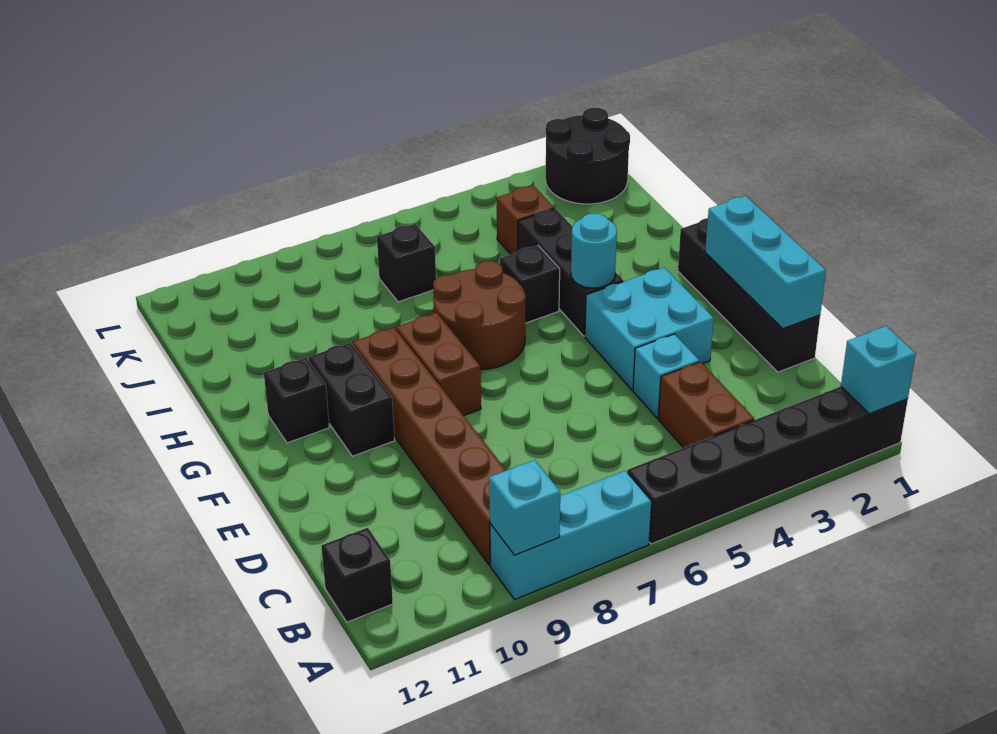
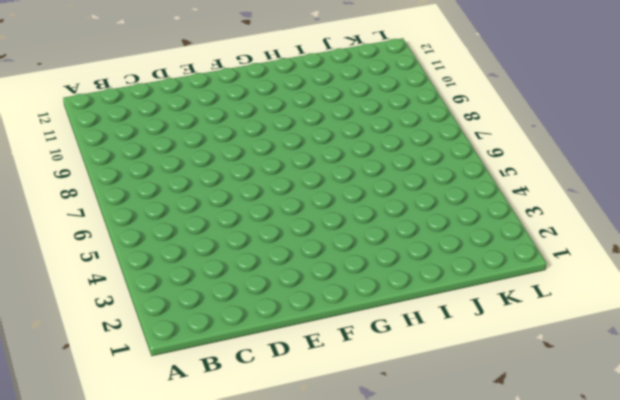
none -> black 1x6 brick [627,387,908,544]
none -> cyan 1x3 brick [490,471,651,599]
none -> brown 1x2 brick [658,362,754,448]

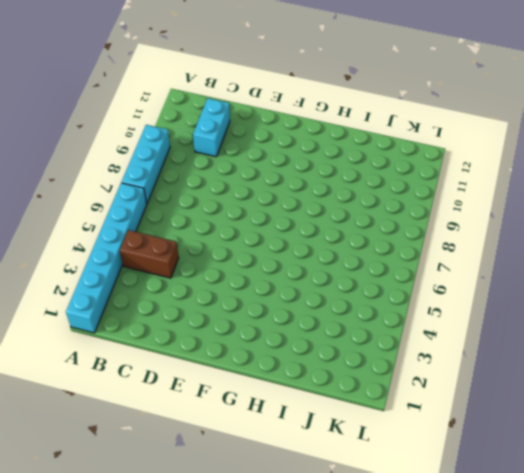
cyan 1x6 brick [66,183,147,333] -> black 1x6 brick [627,387,908,544]
cyan 1x2 brick [193,98,230,157] -> none
none -> brown 1x6 brick [353,328,506,565]
none -> black 1x1 brick [321,528,393,622]
none -> black 1x4 brick [678,218,820,372]

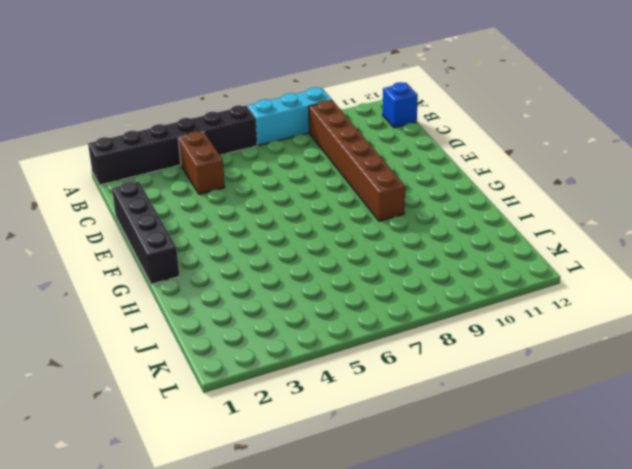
blue 1x1 brick [383,82,418,128] -> black 1x1 brick [321,528,393,622]
none -> cyan 1x1 brick [633,334,699,418]
none -> cyan 2x2 brick [585,268,714,390]
none -> brown 1x2 brick [396,313,481,416]

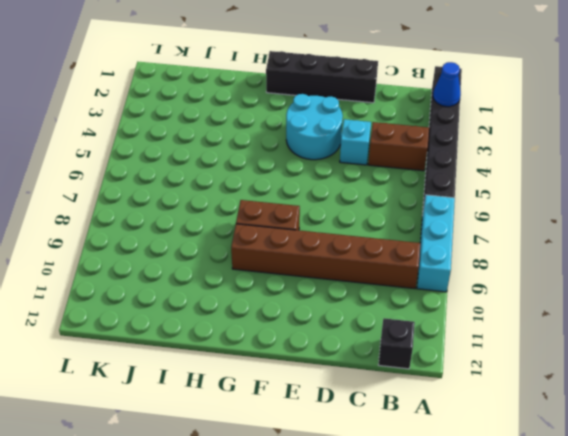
blue 1x1 cone [433,62,461,107] -> none
cyan 2x2 round brick [286,94,343,160] -> cyan 2x2 brick [585,268,714,390]
none -> black 1x2 brick [309,342,395,456]
none -> black 1x3 brick [518,208,623,336]
none -> brown 2x2 round brick [433,261,526,370]

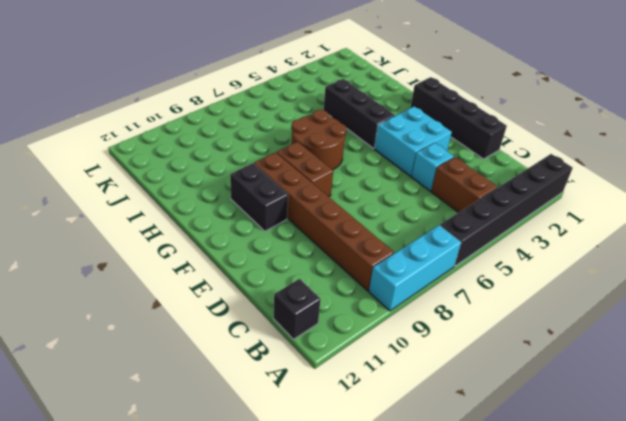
none -> black 1x1 brick [264,358,329,443]
none -> black 1x1 brick [500,245,560,323]
none -> brown 1x1 brick [497,185,554,254]

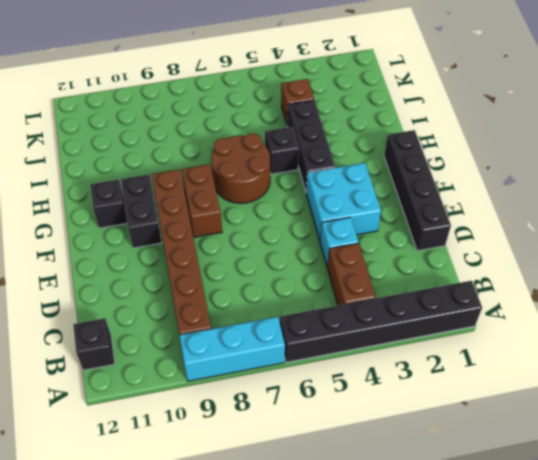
none -> black 1x1 brick [377,224,436,302]
none -> black 2x2 round brick [546,108,630,204]
none -> cyan 1x1 brick [841,326,916,414]

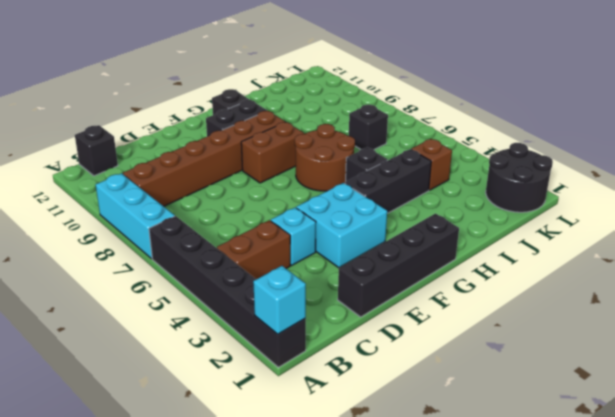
none -> cyan 1x1 brick [489,460,560,555]
none -> cyan 1x3 brick [705,196,826,329]
none -> cyan 1x1 round brick [571,214,617,288]

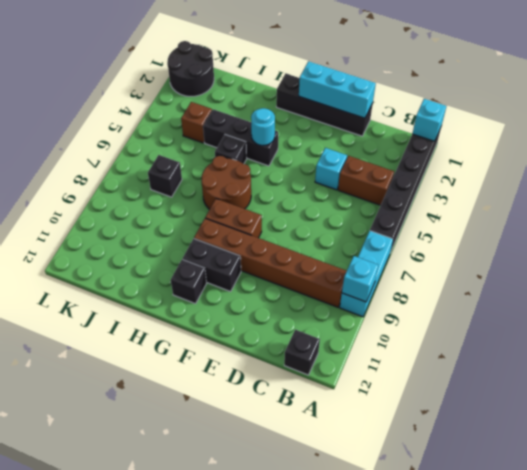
none -> cyan 2x2 brick [585,268,714,390]

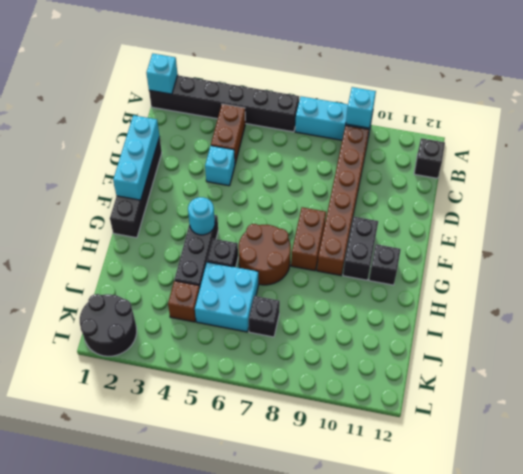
cyan 2x2 brick [195,262,258,332] -> cyan 2x2 brick moved to [585,268,714,390]

